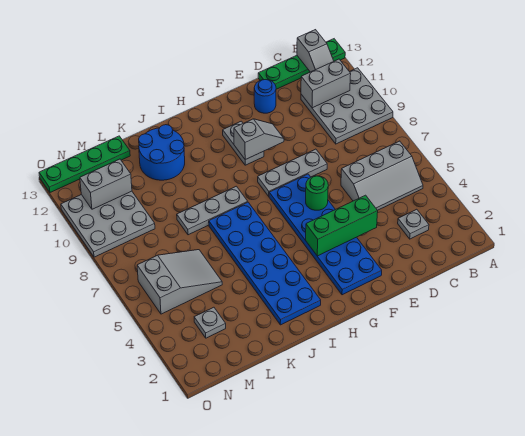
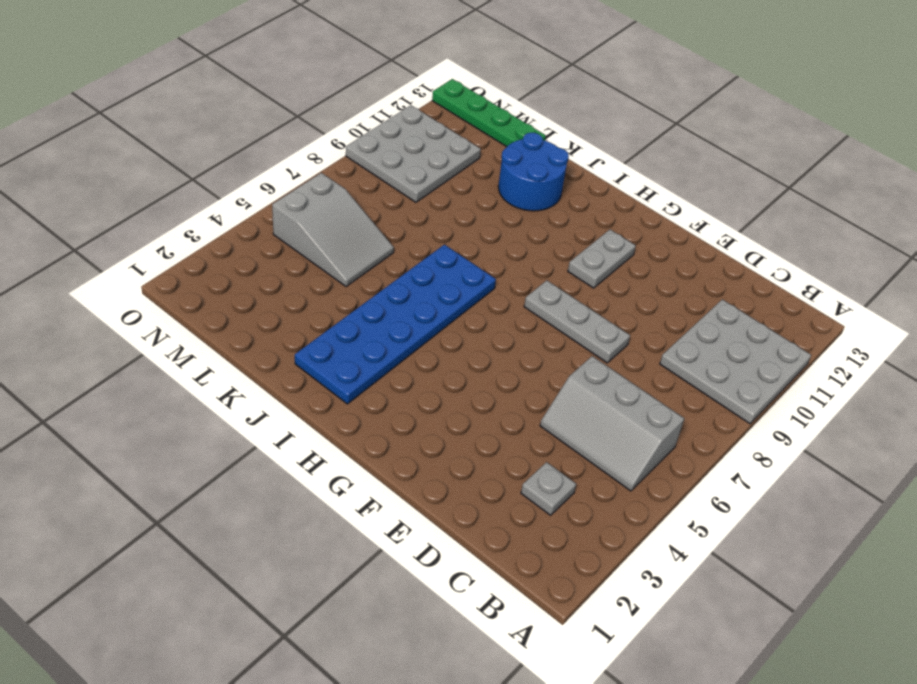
none -> green 1x4 plate [258,39,345,89]
none -> blue 1x1 round brick [254,80,276,113]
none -> blue 2x6 plate [269,174,382,295]

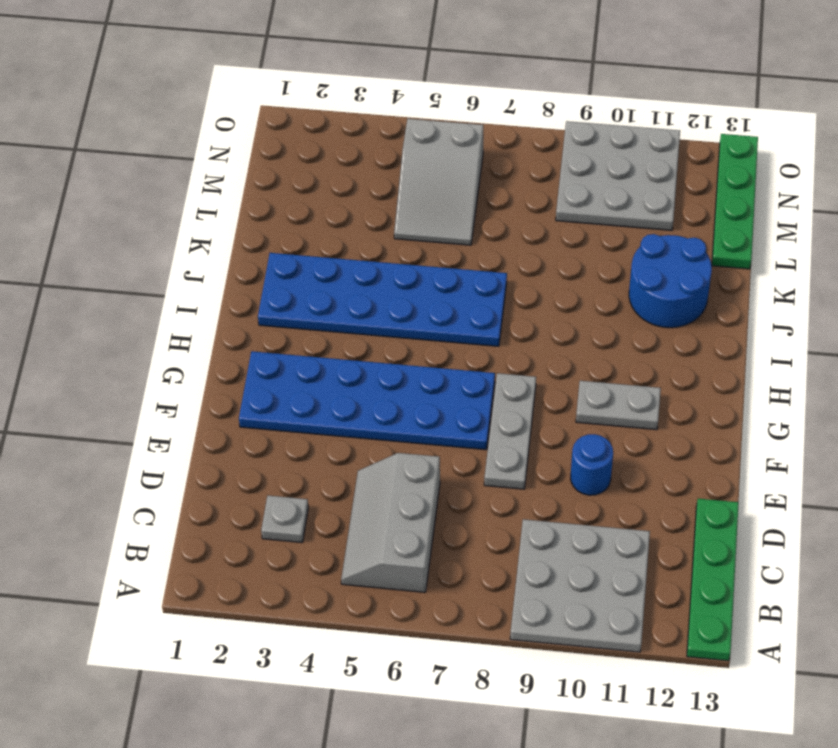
blue 1x1 round brick [571,434,613,495] -> blue 1x1 round brick moved to [254,80,276,113]
none -> grey 1x3 plate [177,186,248,235]
none -> grey 1x1 plate [194,307,226,338]
none -> grey 1x2 brick [301,59,351,108]

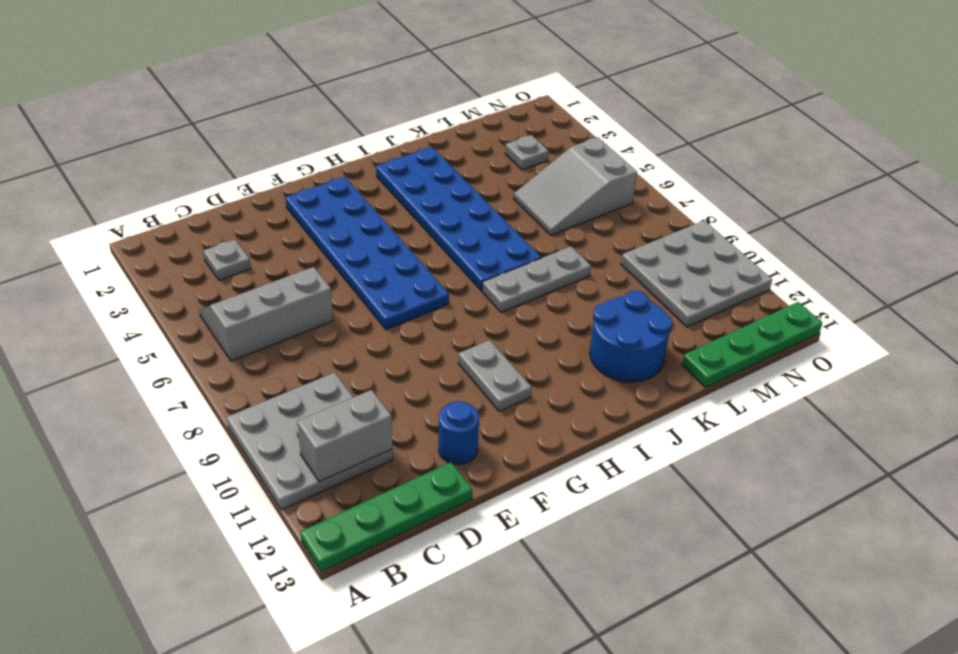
none -> grey 1x3 plate [258,149,327,196]
none -> grey 1x2 slope [297,30,334,72]
none -> green 1x3 brick [306,195,378,256]

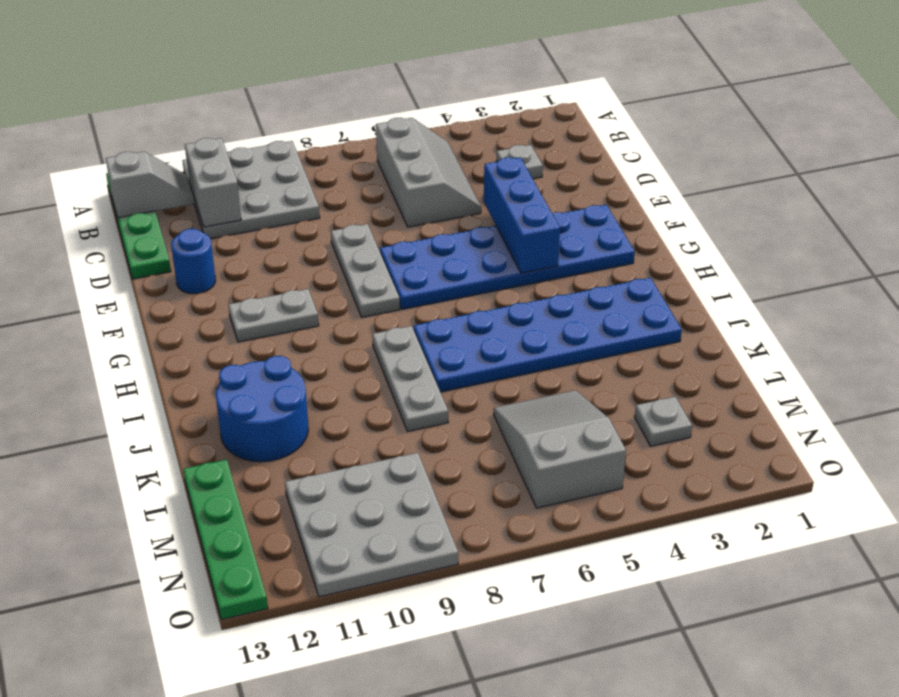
blue 1x3 brick [484,158,560,273] -> green 1x3 brick [306,195,378,256]
none -> green 1x1 round brick [306,176,328,210]
none -> grey 1x2 slope [234,119,284,160]
none -> grey 1x2 brick [80,159,132,209]

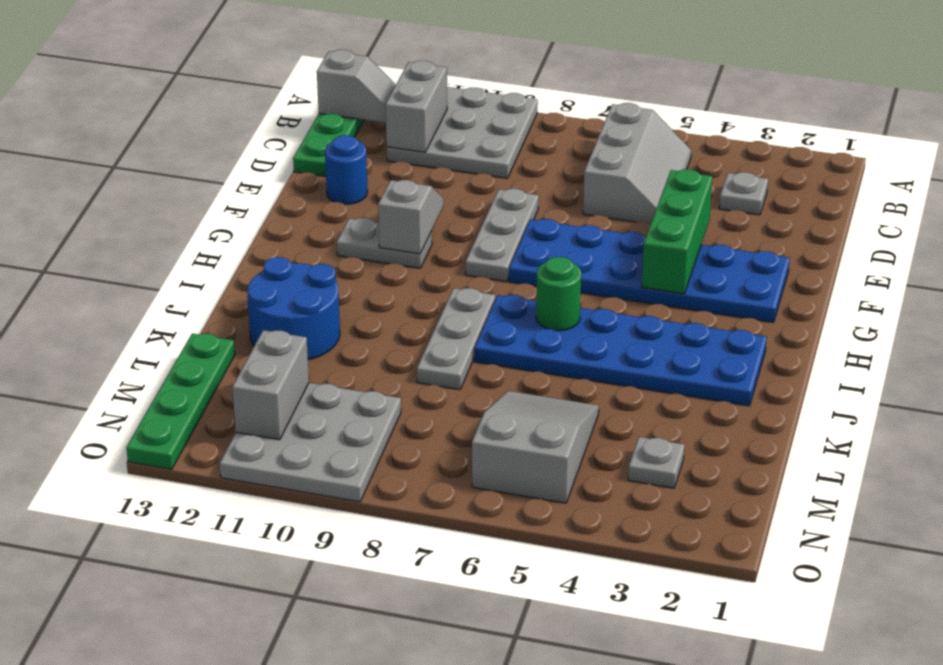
green 1x1 round brick [536,257,581,331] -> green 1x1 round brick moved to [306,176,328,210]

